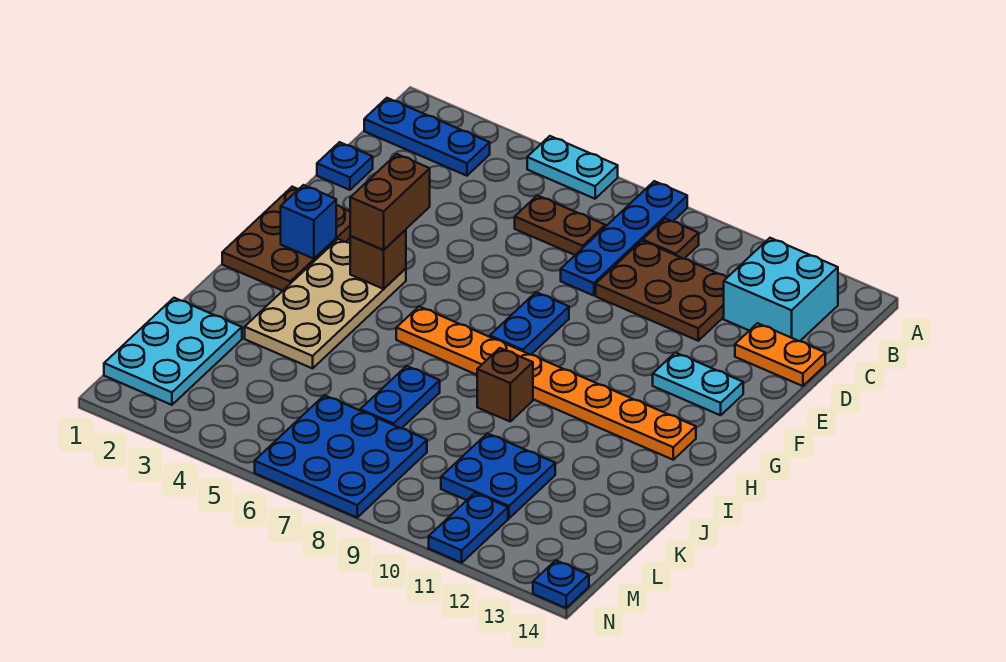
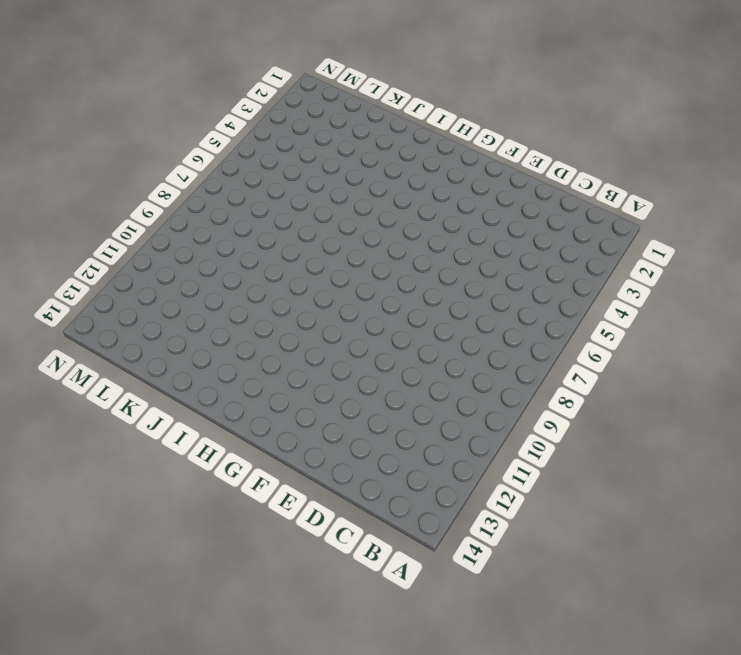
none -> cyan 1x2 plate [527,136,618,199]
none -> blue 1x4 plate [561,181,687,296]
none -> blue 1x3 plate [364,98,490,176]

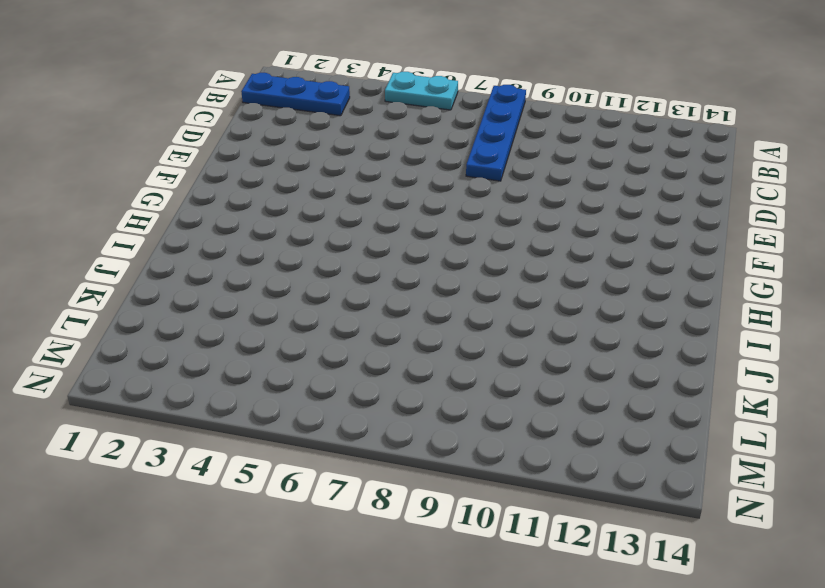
none -> brown 1x1 plate [643,219,699,259]
none -> cyan 2x2 brick [724,238,838,341]
none -> brown 1x2 plate [515,195,605,255]

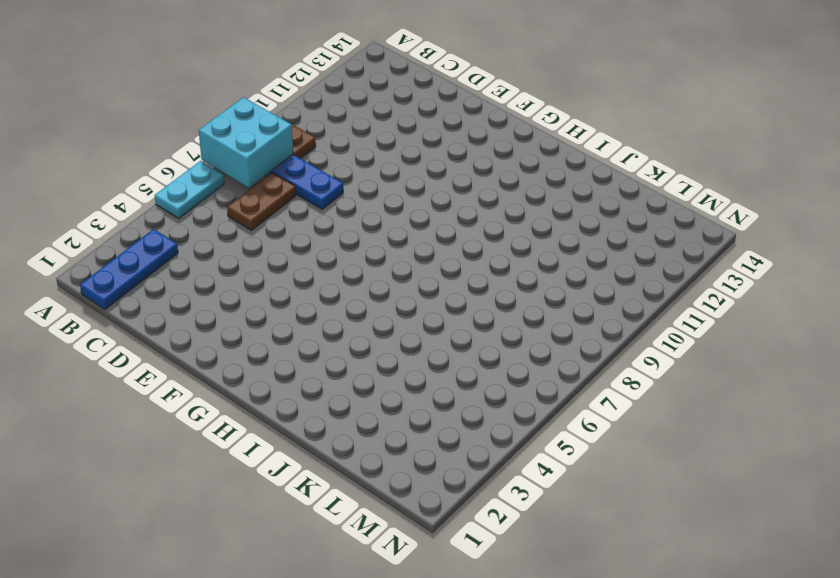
cyan 2x2 brick [199,97,293,188] -> cyan 2x2 brick moved to [724,238,838,341]
none -> brown 2x3 plate [596,241,727,341]
none -> blue 1x1 plate [317,142,373,190]
none -> orange 1x2 plate [735,323,825,386]

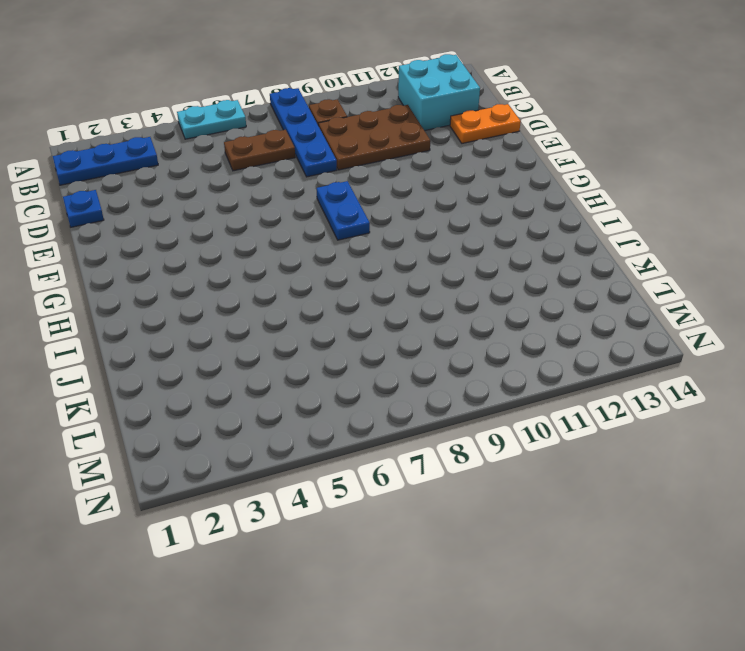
none -> brown 2x3 plate [222,187,350,291]
none -> cyan 1x2 plate [653,352,743,415]
none -> tan 2x4 plate [245,239,406,368]

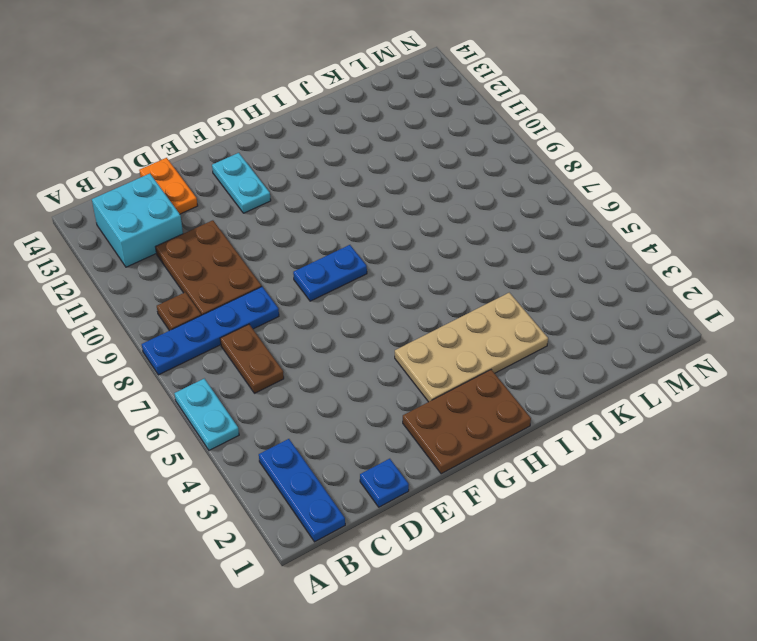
none -> orange 1x8 plate [396,307,696,460]
none -> brown 1x1 brick [477,348,533,421]
none -> blue 1x2 plate [360,366,440,428]

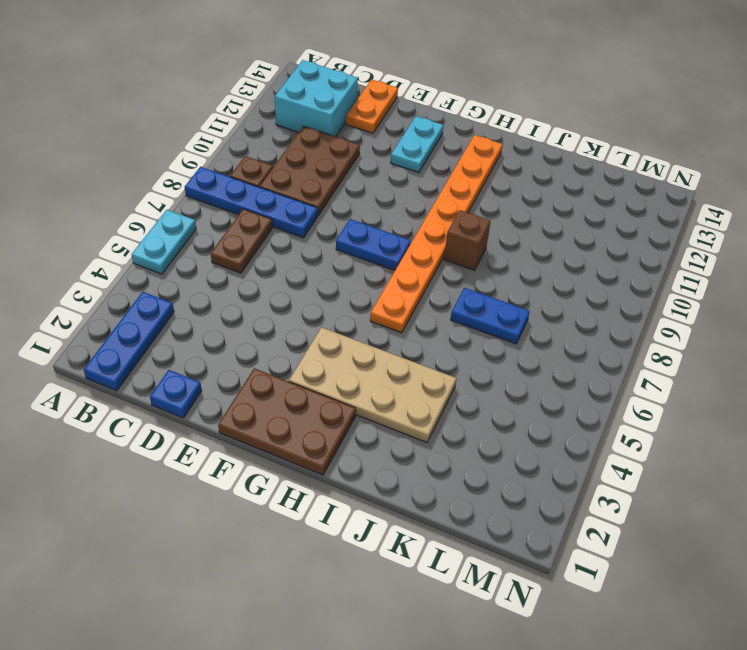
none -> cyan 2x3 plate [104,298,242,405]
none -> blue 2x2 plate [441,433,555,518]
none -> blue 3x3 plate [255,395,427,517]

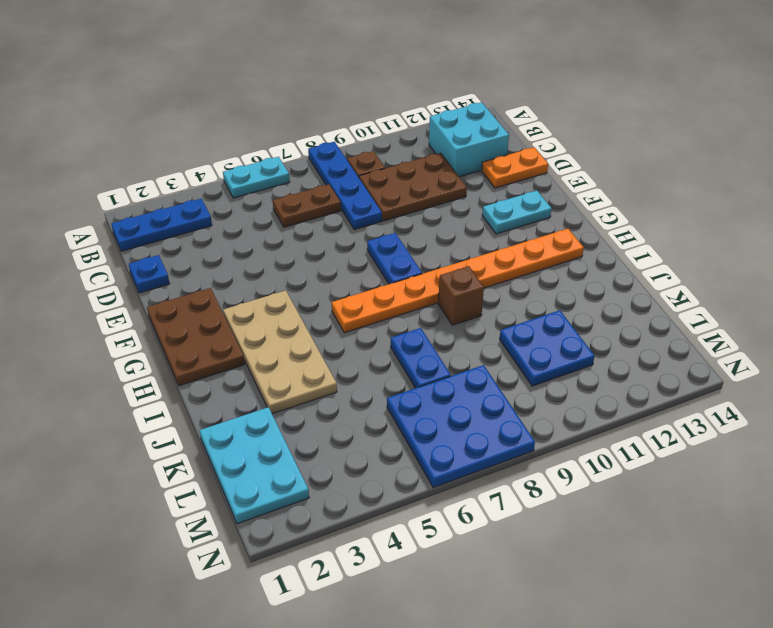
none -> blue 1x2 plate [429,493,508,563]
none -> blue 1x1 plate [533,560,589,608]
none -> blue 1x1 brick [281,185,336,259]

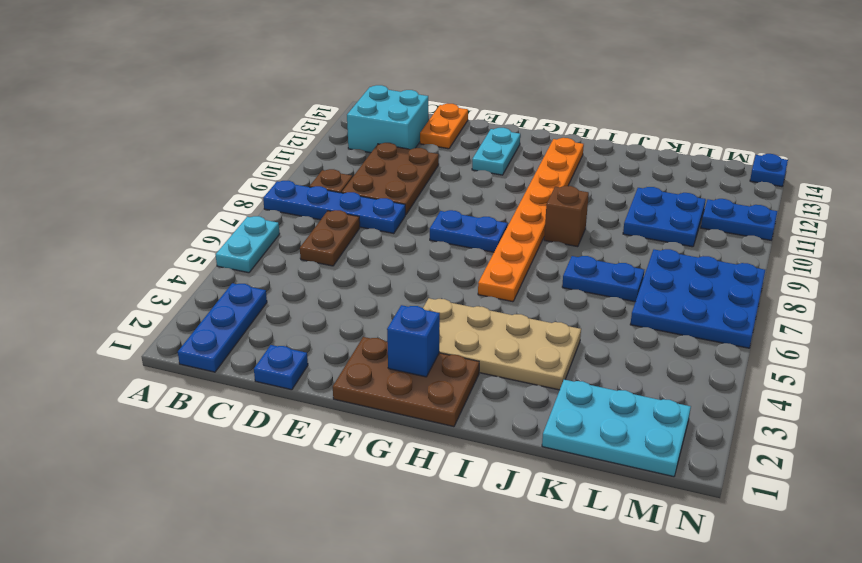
none -> brown 1x1 brick [350,230,406,289]
none -> brown 1x2 brick [350,154,430,250]

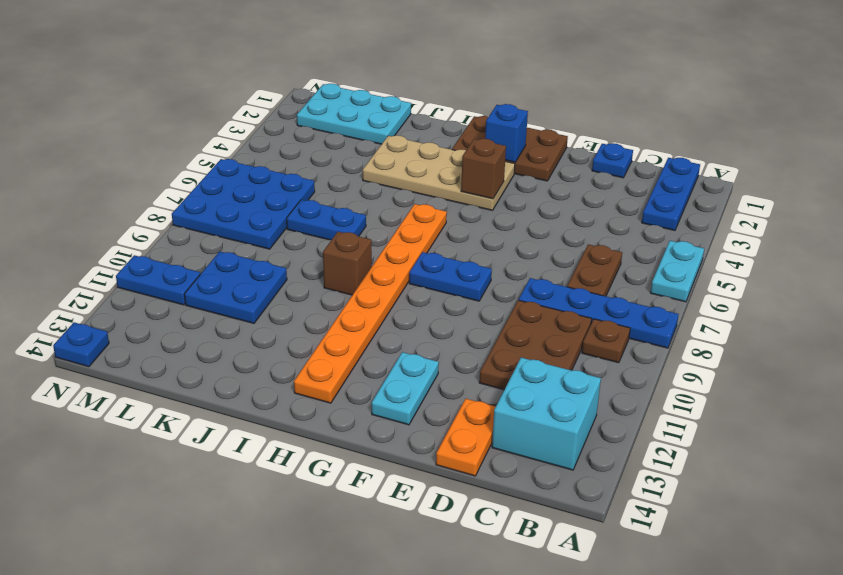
none -> brown 1x2 brick [350,154,430,250]

